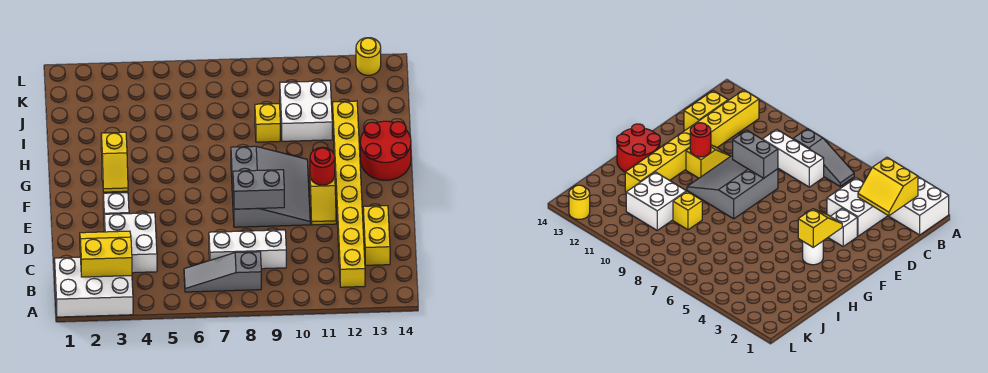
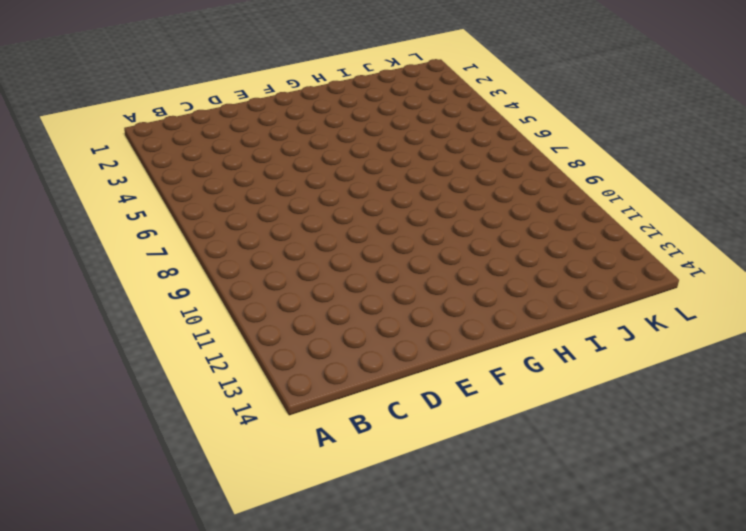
none -> white 2x3 brick [55,257,133,317]
none -> grey 1x3 slope [184,252,261,292]
none -> yellow 1x8 brick [333,101,365,287]

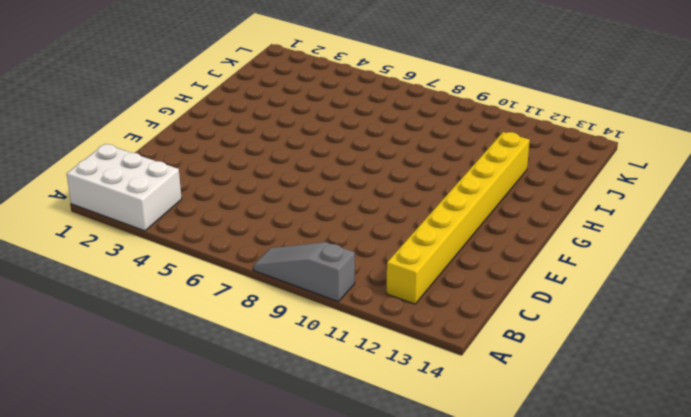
grey 1x3 slope [253,242,355,302] -> grey 1x3 slope moved to [184,252,261,292]
none -> white 2x2 brick [104,213,157,273]
none -> white 1x3 brick [209,230,286,269]
none -> yellow 1x2 brick [363,206,390,265]

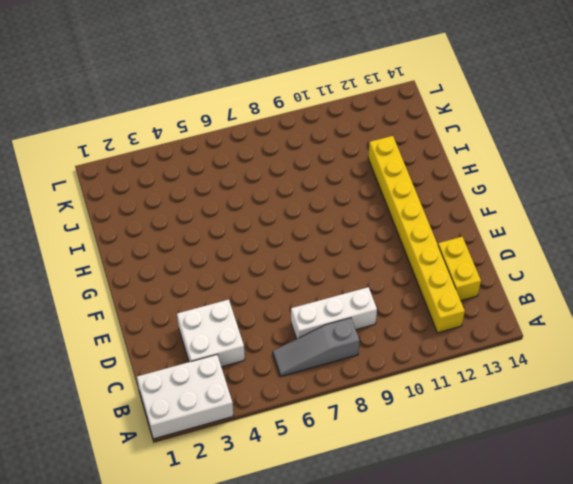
none -> white 1x1 brick [103,193,129,214]
none -> grey 3x3 slope [231,146,310,227]
none -> yellow 1x2 slope [310,177,336,225]

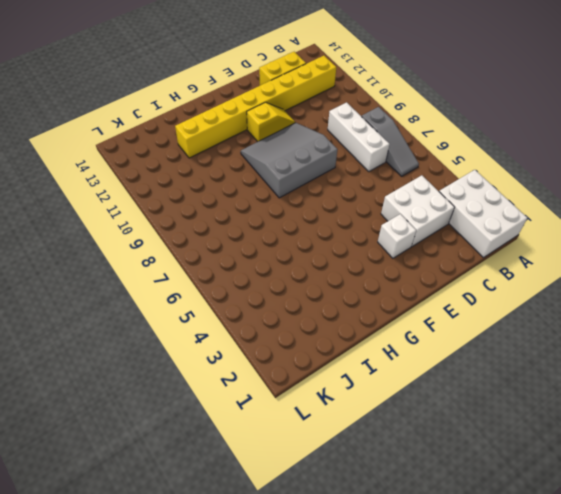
none -> white 1x1 round brick [803,241,823,265]
none -> red 2x2 round brick [360,121,411,180]
none -> yellow 1x1 brick [255,104,280,142]

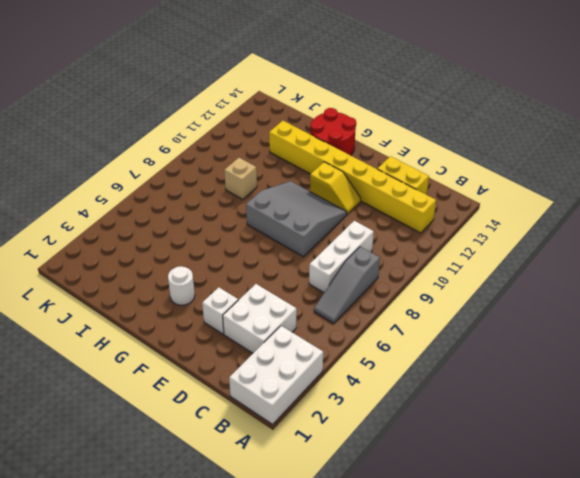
tan 1x1 brick [224,158,257,199] -> yellow 1x1 brick [255,104,280,142]
none -> white 2x2 brick [280,81,332,141]
none -> yellow 1x1 round brick [356,38,381,75]
none -> yellow 2x2 slope [80,231,132,277]

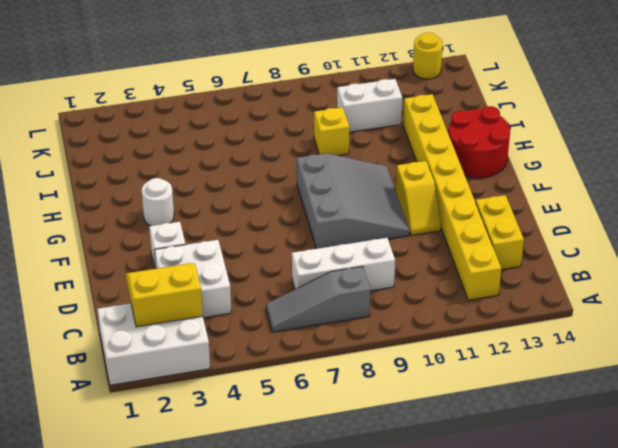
white 1x2 brick [337,79,403,132] -> white 2x2 brick [280,81,332,141]
none -> grey 1x2 brick [233,170,284,209]
none -> yellow 1x2 slope [101,132,128,192]
none -> red 1x1 round brick [310,147,335,185]

